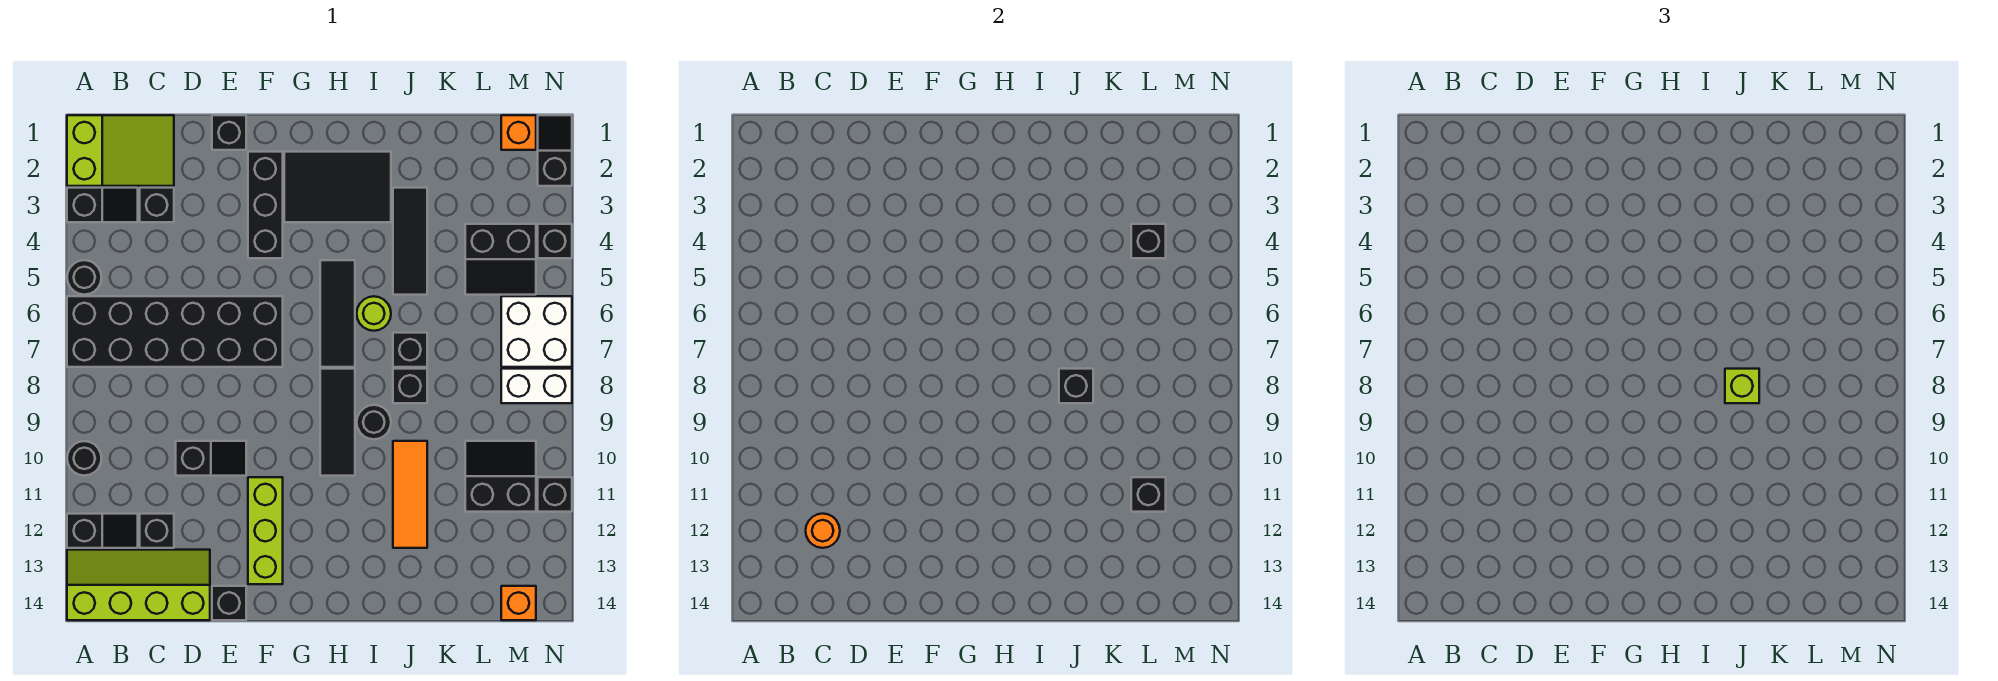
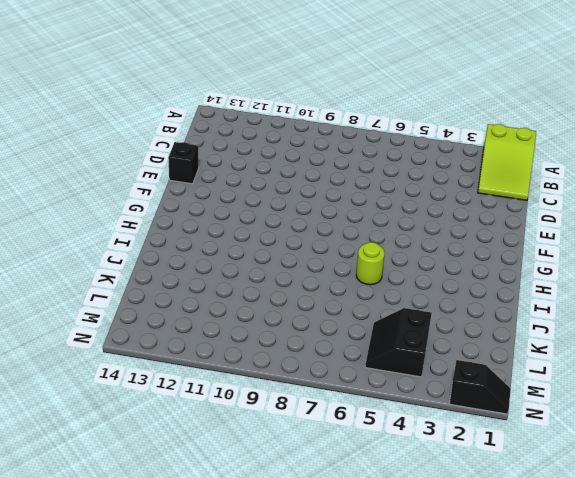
none -> black 1x2 slope [67,188,138,222]
none -> black 1x1 round brick [67,260,102,295]
none -> black 2x6 brick [67,296,283,367]
none -> black 1x1 round brick [67,441,102,476]

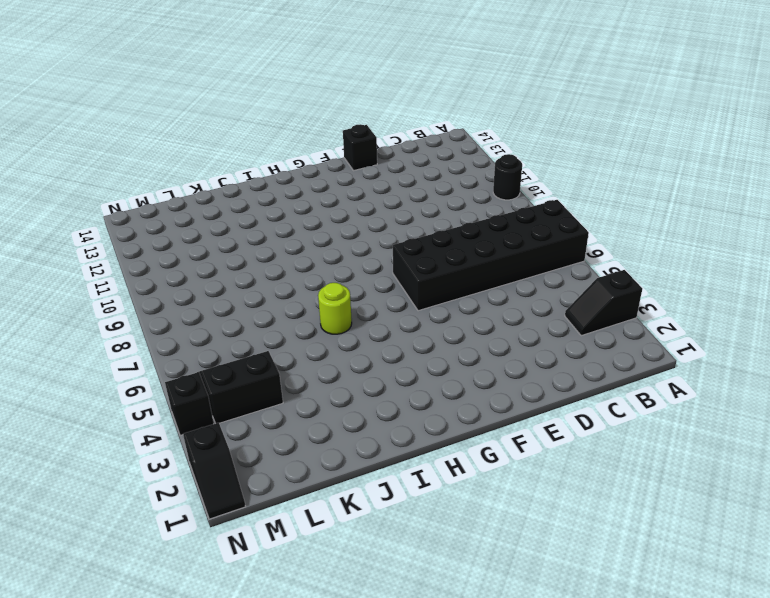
none -> lime 2x3 slope [67,115,174,186]
none -> black 1x1 round brick [67,260,102,295]
none -> black 1x2 slope [67,514,138,548]
none -> lime 2x4 slope [67,550,210,620]

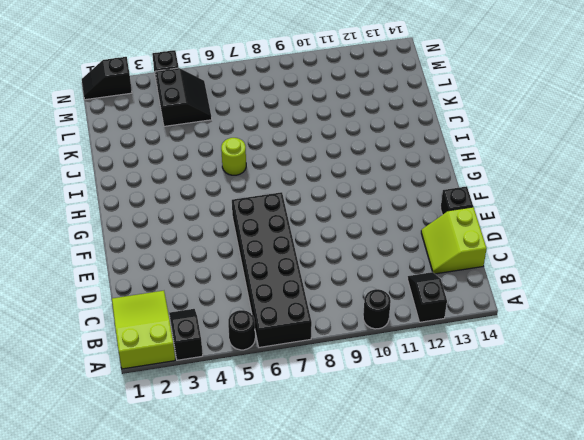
lime 2x2 slope [421,207,487,274] -> lime 2x4 slope [67,550,210,620]
none -> black 1x1 brick [140,188,174,222]
none -> black 1x1 brick [140,514,174,548]
none -> black 1x2 slope [176,441,246,476]
none -> black 1x1 brick [212,115,246,150]

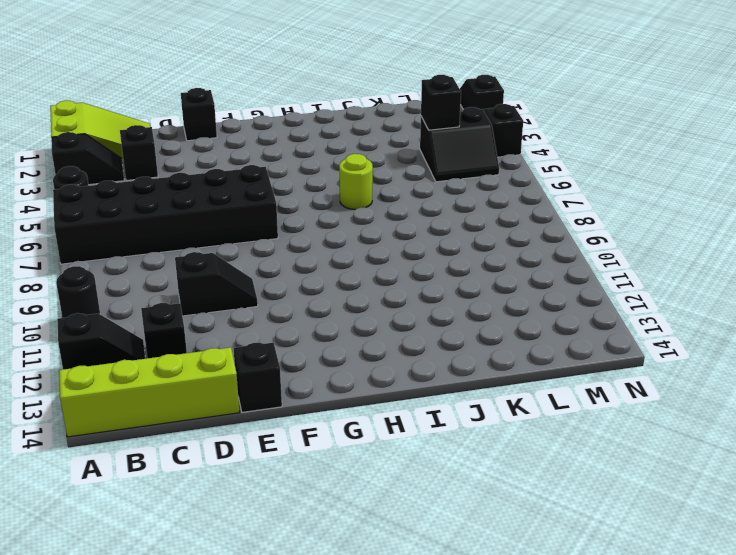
none -> black 1x3 brick [248,152,283,258]
none -> lime 1x3 brick [248,477,283,584]
none -> black 2x3 tile [284,152,391,222]
none -> black 1x3 tile [320,260,355,367]

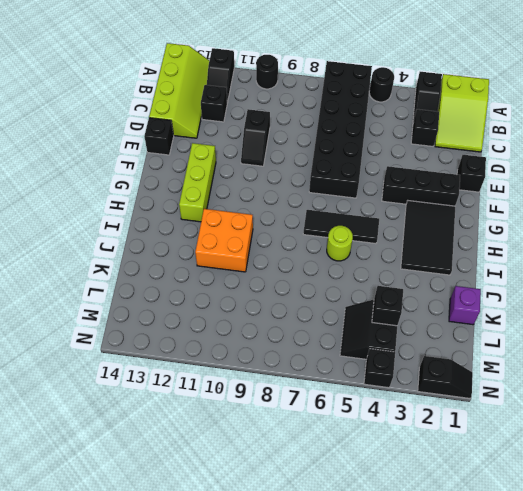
lime 1x3 brick [179,143,216,222] -> lime 1x3 brick turned to [248,477,283,584]
orange 2x2 brick [195,209,253,272] -> orange 1x3 tile [393,441,427,548]
purple 1x1 brick [449,286,481,325] -> none
none -> black 1x3 tile [320,369,355,476]
none -> black 1x1 round brick [357,405,391,439]
none -> black 1x3 tile [393,188,427,295]
none -> black 1x1 brick [393,333,427,367]

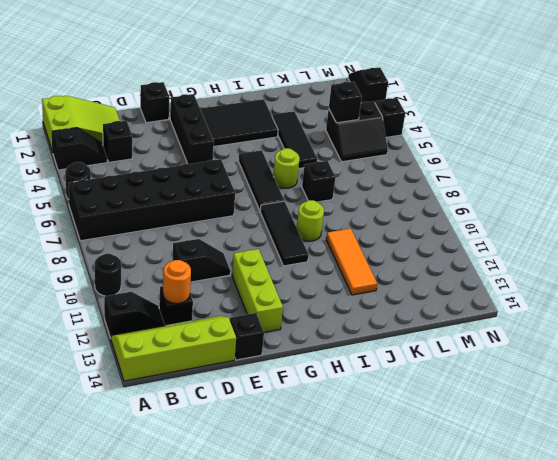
lime 1x1 round brick [297,200,324,241] -> black 1x1 round brick [357,405,391,439]
none -> black 1x1 brick [393,369,427,403]
none -> black 2x2 slope [465,441,536,512]
none -> orange 1x1 brick [501,115,536,150]
none -> white 2x2 brick [501,296,572,367]

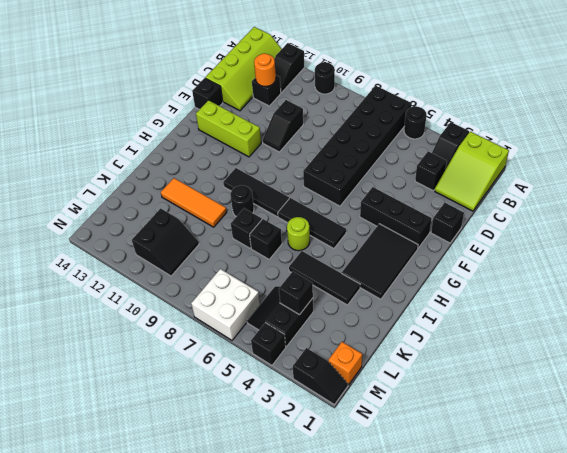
none -> white 1x2 brick [501,369,572,403]
none -> orange 1x1 brick [501,586,536,620]
none -> black 1x1 brick [538,477,572,512]
none -> black 1x1 brick [1059,369,1093,403]

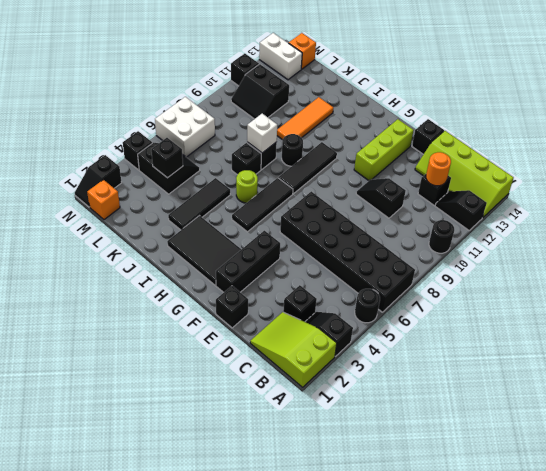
white 1x1 brick [247,114,277,153] -> black 1x1 brick [1059,369,1093,403]
white 1x2 brick [259,33,302,80] -> white 1x2 brick moved to [501,369,572,403]
none -> black 1x1 brick [1131,477,1166,512]
none -> lime 1x1 brick [1725,369,1759,403]

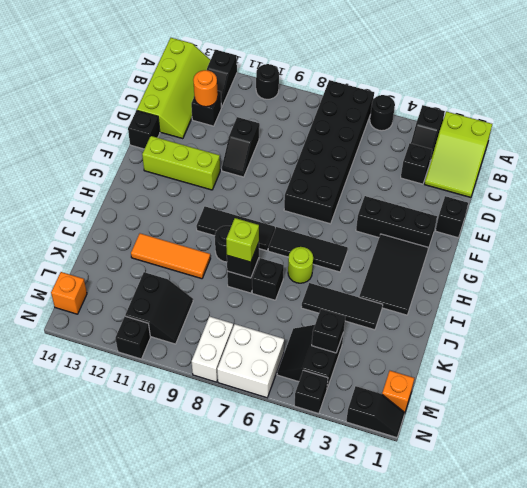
none -> black 1x1 brick [1131,477,1166,512]

